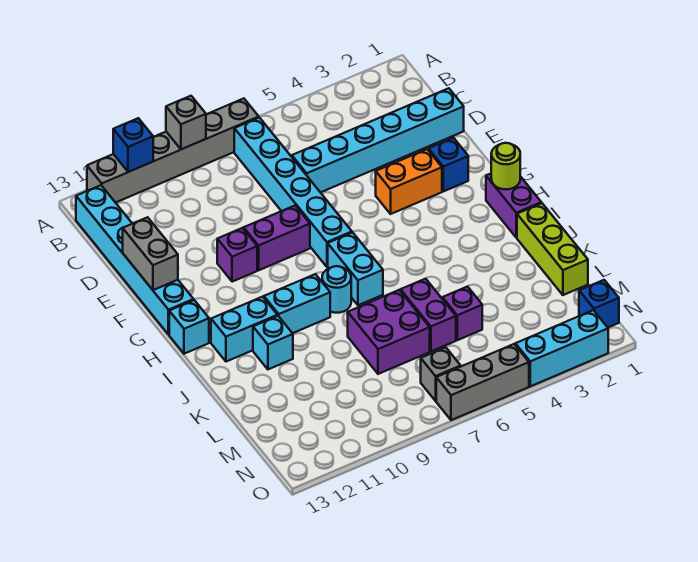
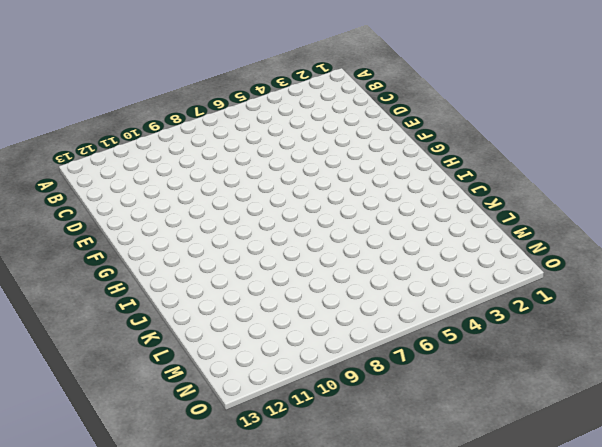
none -> grey 1x6 brick [87,99,259,203]
none -> cyan 1x6 brick [234,117,352,267]
none -> cyan 1x6 brick [76,185,194,335]

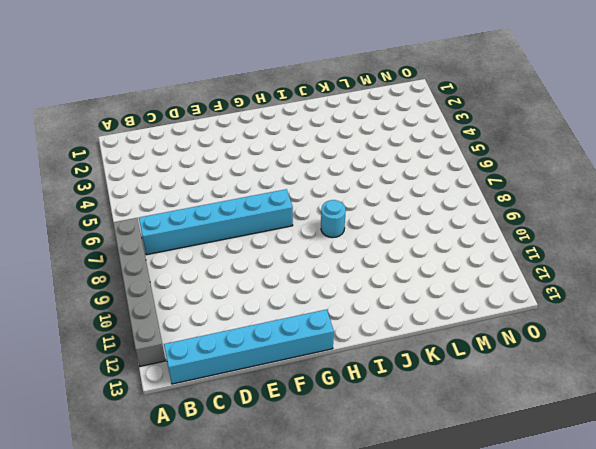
none -> cyan 1x6 brick [292,88,464,193]
none -> blue 1x1 brick [429,138,468,191]
none -> orange 1x2 brick [376,149,442,214]

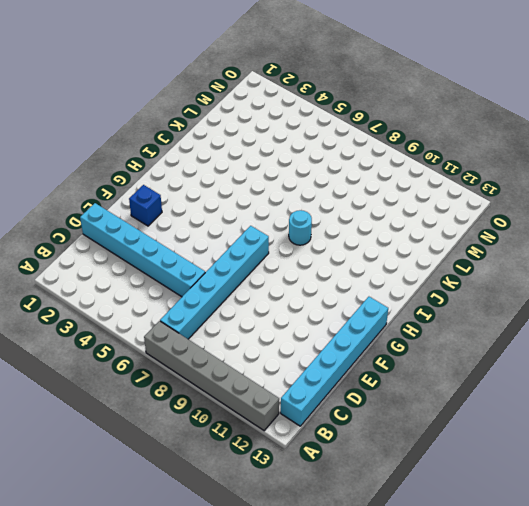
none -> orange 1x2 brick [376,149,442,214]
none -> purple 1x2 brick [244,206,310,270]
none -> purple 1x1 brick [217,228,257,282]

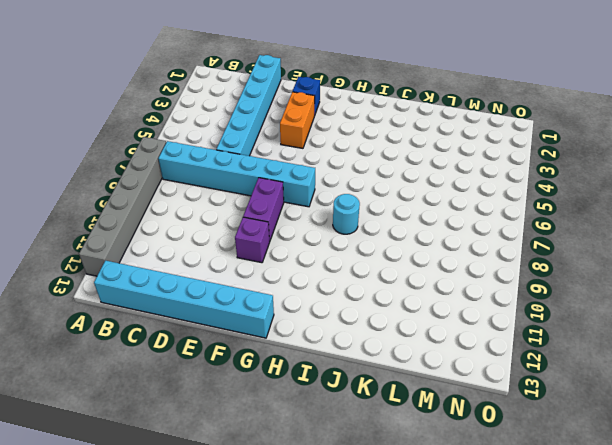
none -> purple 1x2 brick [486,174,541,238]
none -> cyan 1x2 brick [328,232,383,305]
none -> cyan 1x1 brick [169,300,209,354]

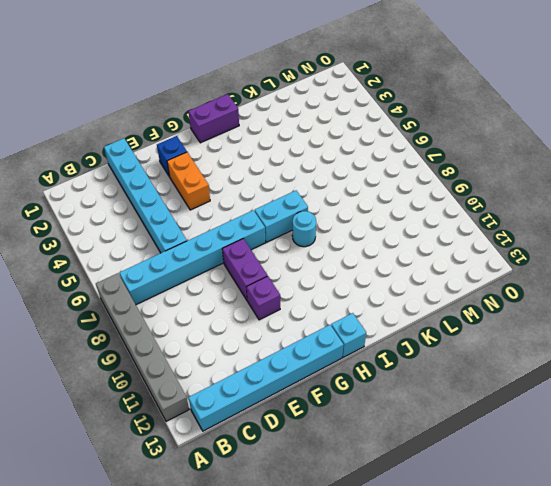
none -> cyan 1x2 brick [264,274,330,333]
none -> cyan 1x2 brick [211,297,277,362]
none -> lime 1x3 brick [517,203,588,295]

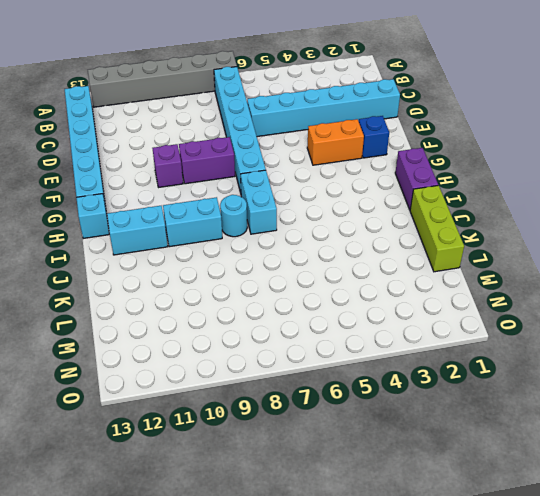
none -> cyan 1x1 brick [253,316,293,369]
none -> purple 1x2 brick [401,279,456,351]
none -> purple 2x2 brick [348,290,430,374]

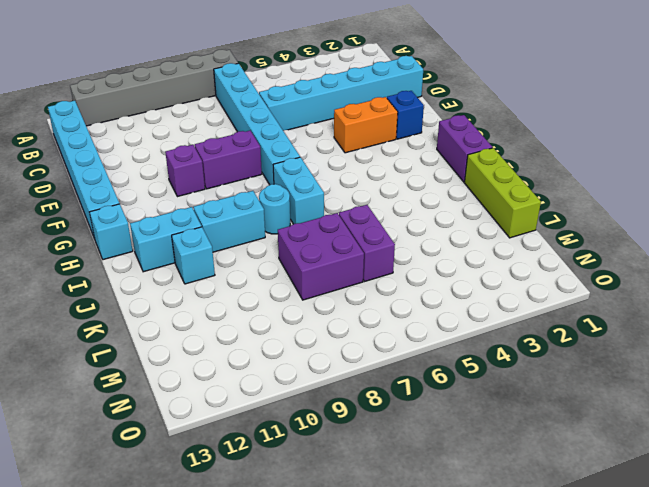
none -> purple 1x1 brick [443,286,482,340]
none -> blue 1x1 brick [579,280,619,327]
none -> grey 1x1 brick [421,347,461,401]

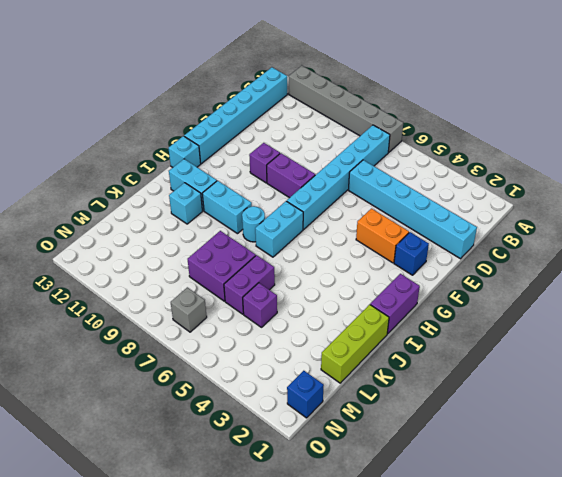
none -> cyan 1x3 brick [515,310,608,386]
none -> grey 1x3 brick [436,344,529,420]
none -> grey 1x1 brick [166,96,206,149]

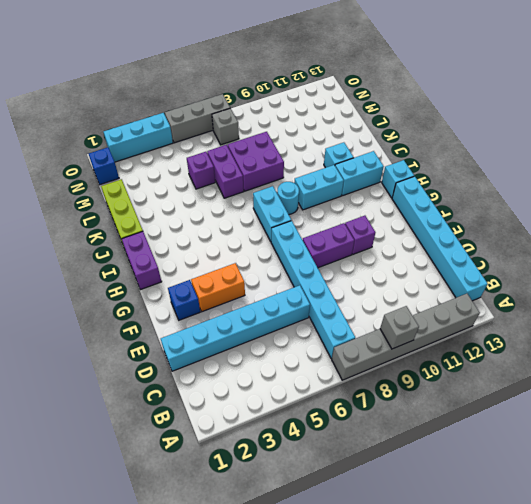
none -> blue 1x1 brick [113,118,153,172]
none -> grey 1x2 brick [123,217,178,290]
none -> lime 1x1 round brick [491,143,520,189]

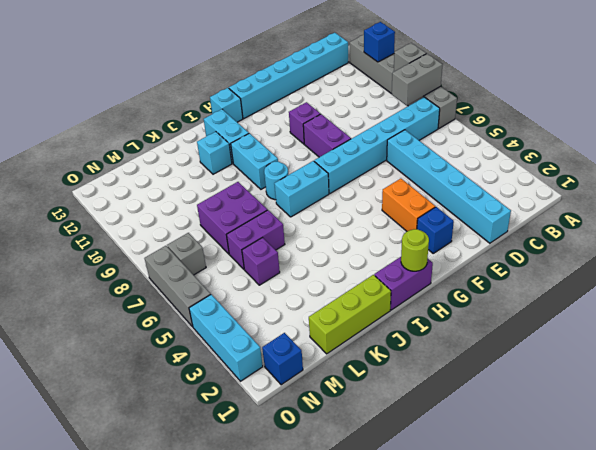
grey 1x2 brick [392,54,443,105] -> grey 1x2 brick moved to [123,217,178,290]

